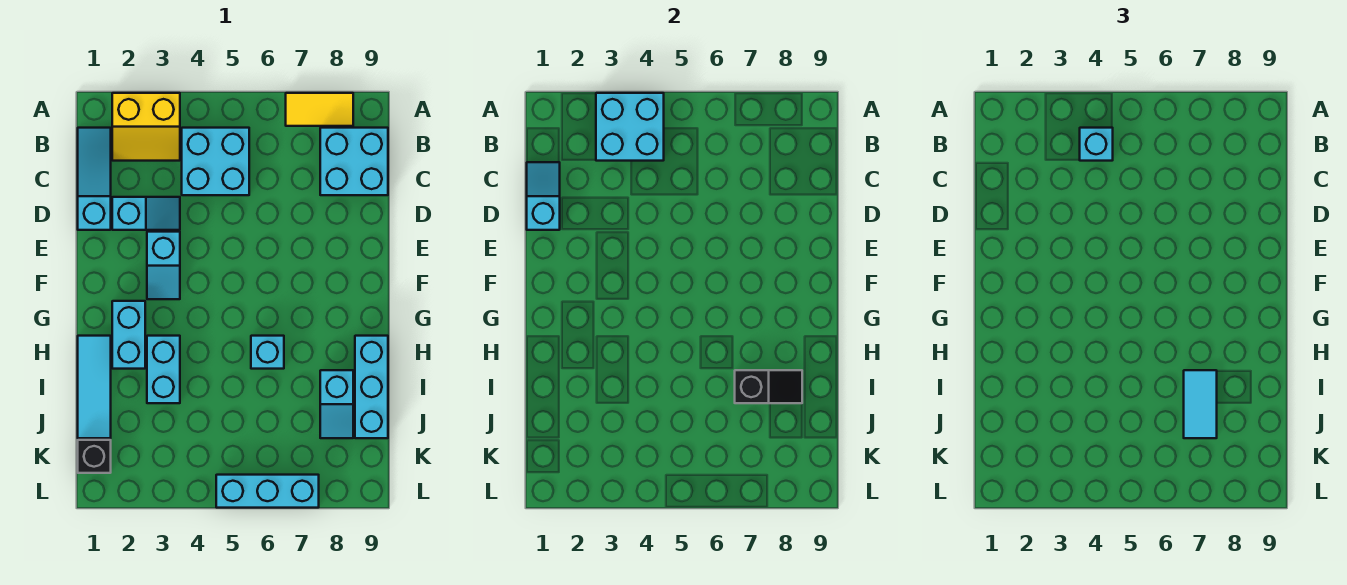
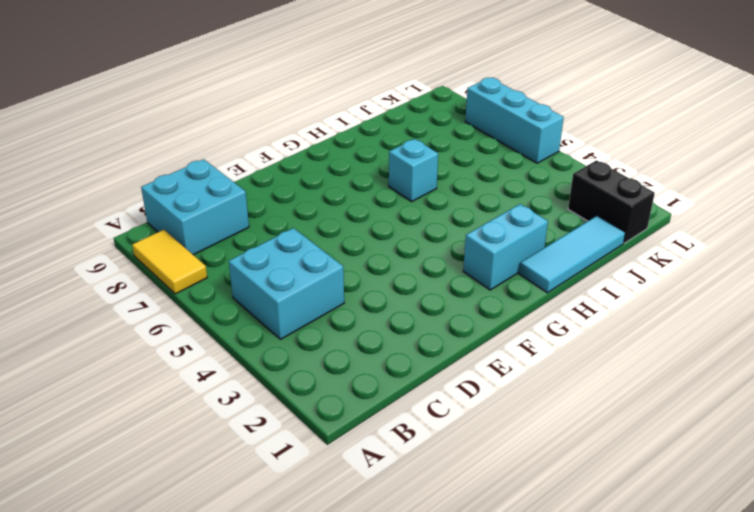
black 1x2 brick [568,161,655,243] -> black 1x1 brick [78,440,111,473]
none -> yellow 2x2 slope [112,93,180,161]
none -> cyan 1x3 slope [78,128,111,230]
none -> cyan 1x2 slope [112,197,180,230]

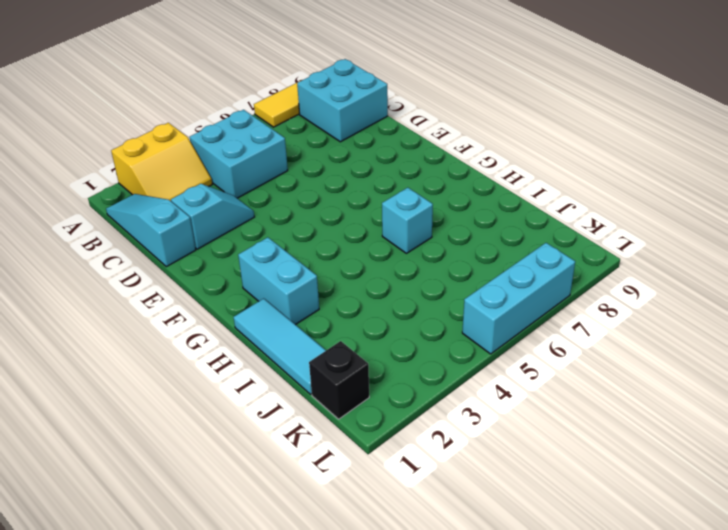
none -> cyan 1x2 slope [147,232,180,299]
none -> cyan 1x2 brick [147,336,180,403]
none -> cyan 1x3 brick [355,336,388,438]

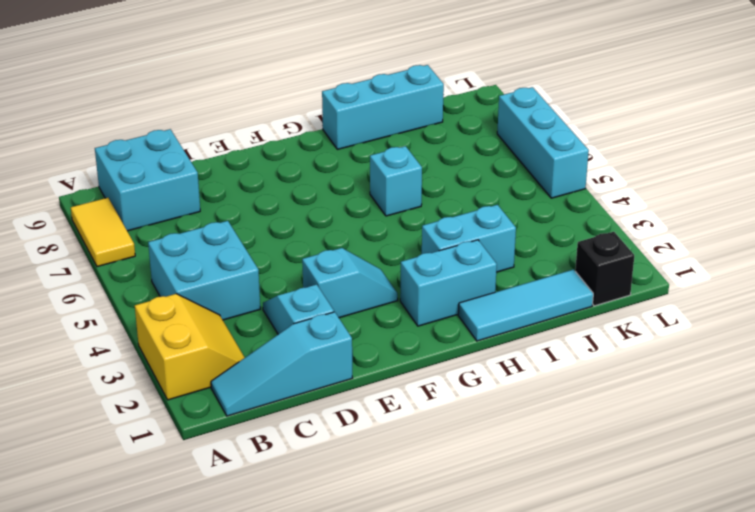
none -> cyan 1x2 slope [320,370,353,438]
none -> cyan 2x2 brick [596,93,664,161]
none -> cyan 1x2 slope [527,162,560,230]

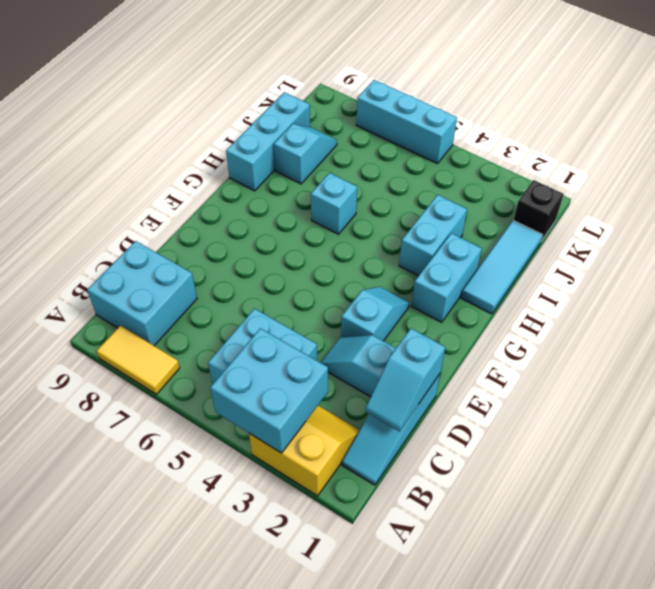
none -> black 1x2 slope [735,370,802,403]
none -> cyan 1x1 brick [1080,128,1113,161]
none -> cyan 1x2 tile [1184,370,1217,438]

